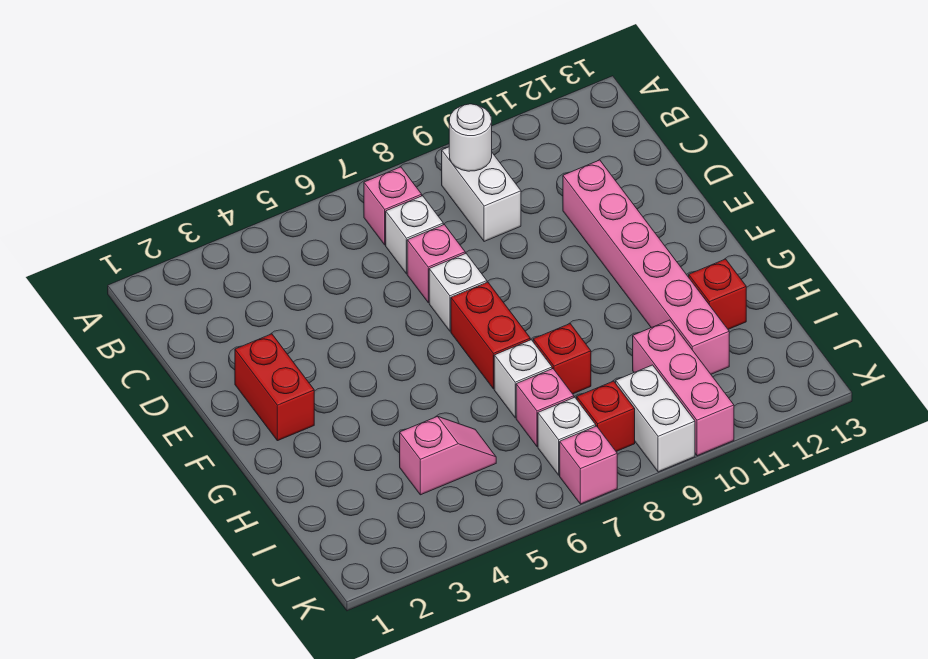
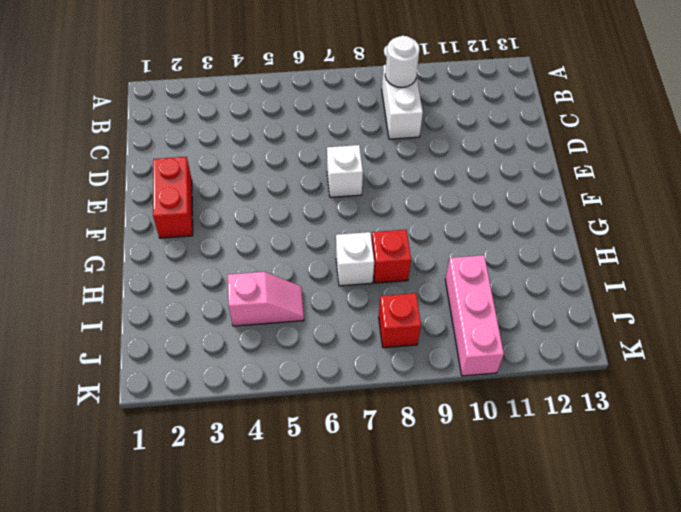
none -> pink 1x1 brick [364,167,422,245]
none -> white 1x1 brick [386,196,443,274]
none -> pink 1x1 brick [407,225,465,302]

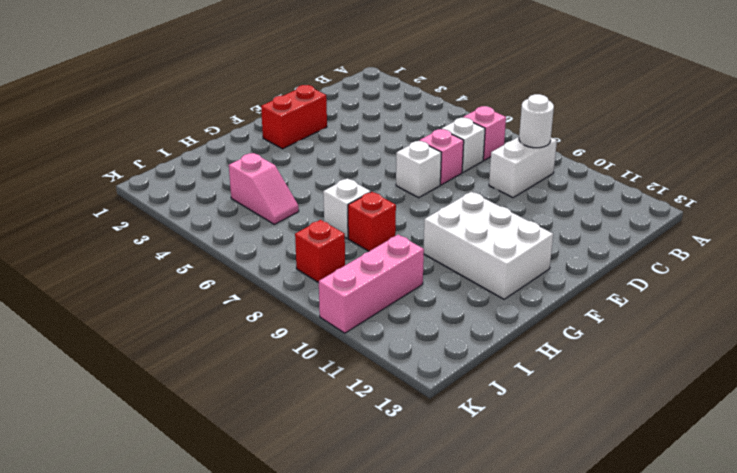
white 2x3 brick [424,192,553,299] -> pink 1x6 brick [563,160,729,374]
none -> red 1x2 brick [451,282,530,389]
none -> red 1x1 brick [689,259,746,329]
none -> pink 1x1 brick [516,369,574,446]

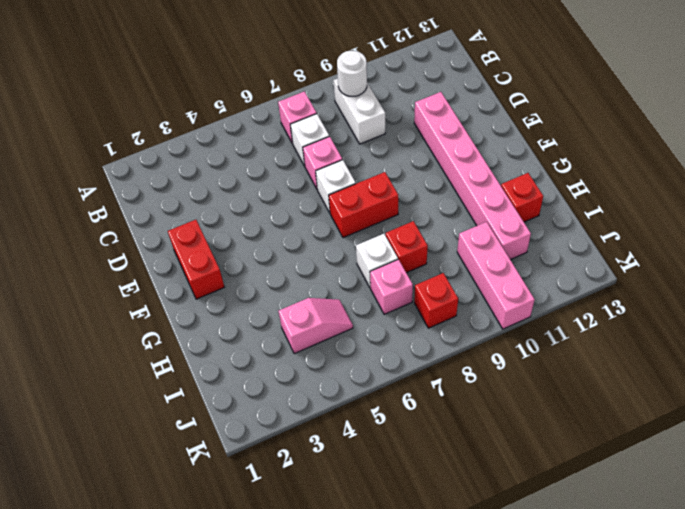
red 1x2 brick [329,172,398,238] -> red 1x2 brick turned to [451,282,530,389]
none -> white 1x1 brick [538,397,596,475]
none -> white 1x2 brick [616,365,695,472]
none -> pink 1x1 brick [560,426,617,504]

